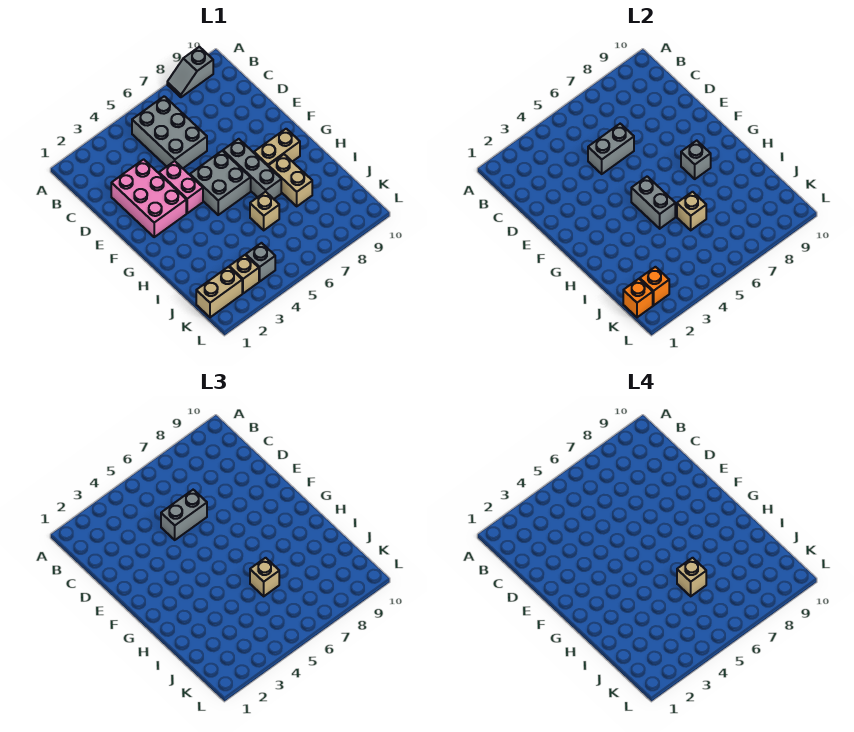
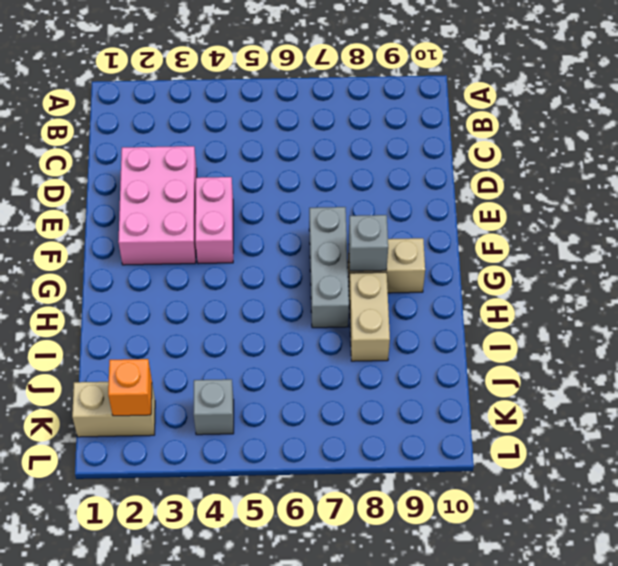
none -> grey 1x2 slope [167,47,213,97]
none -> grey 2x3 brick [132,96,207,168]
none -> grey 2x2 brick [190,151,251,215]

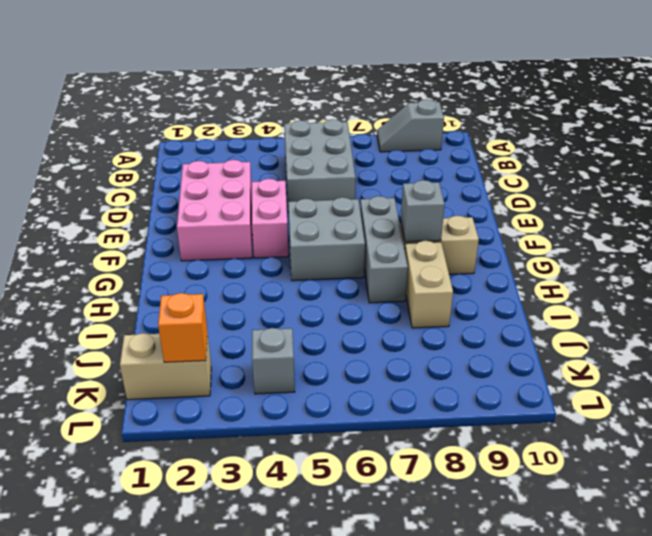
none -> tan 1x1 brick [250,192,279,230]
none -> tan 1x1 brick [229,255,259,293]
none -> grey 1x2 brick [588,124,634,174]

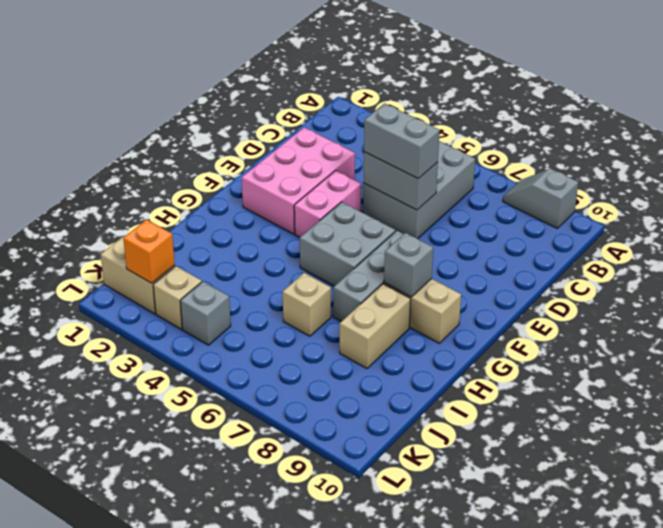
none -> grey 1x2 brick [631,177,675,229]
none -> tan 1x1 brick [677,192,706,230]
none -> orange 1x1 brick [623,279,653,317]

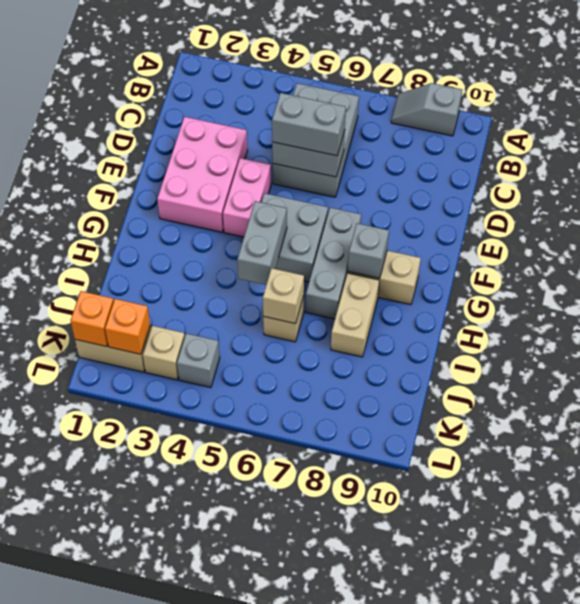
none -> tan 1x1 brick [250,558,279,596]
none -> tan 1x1 brick [677,558,706,596]

